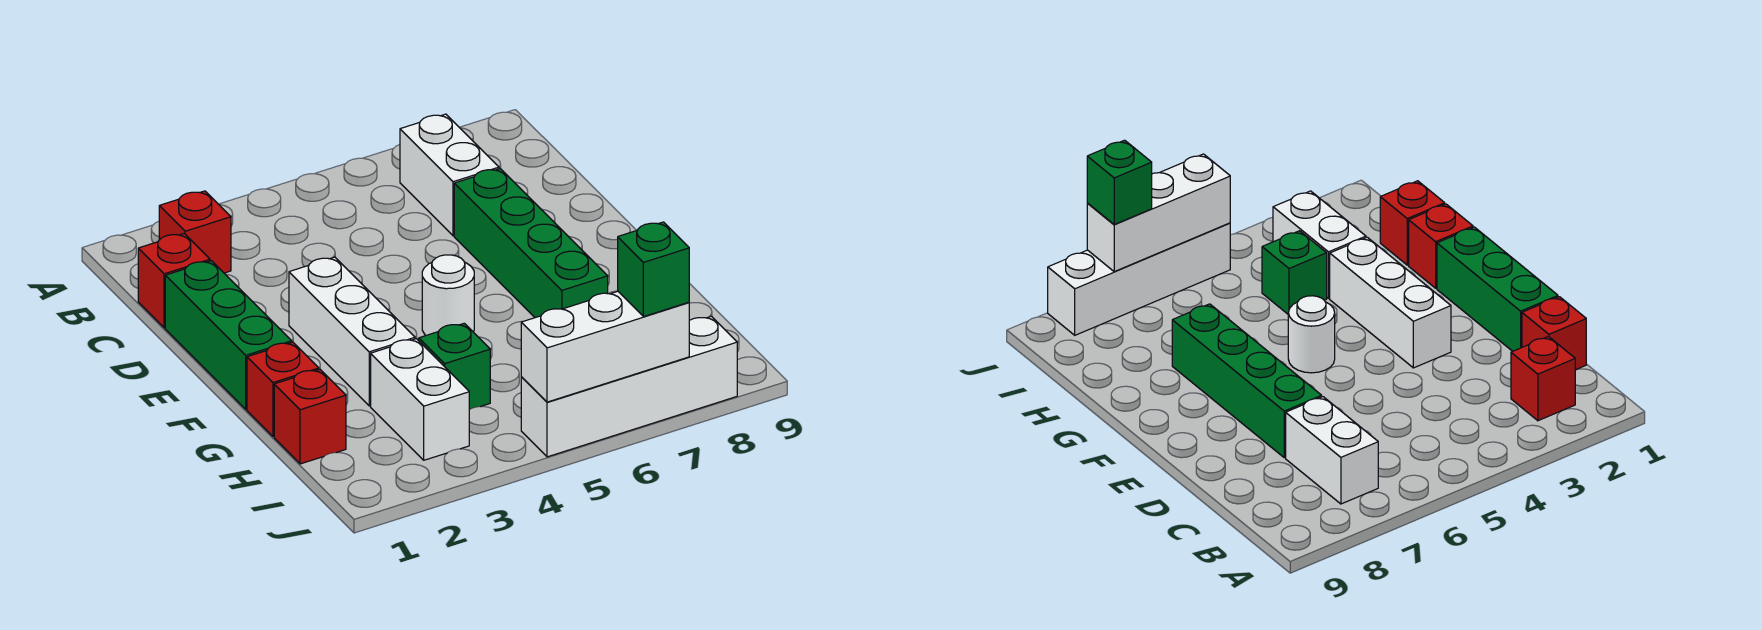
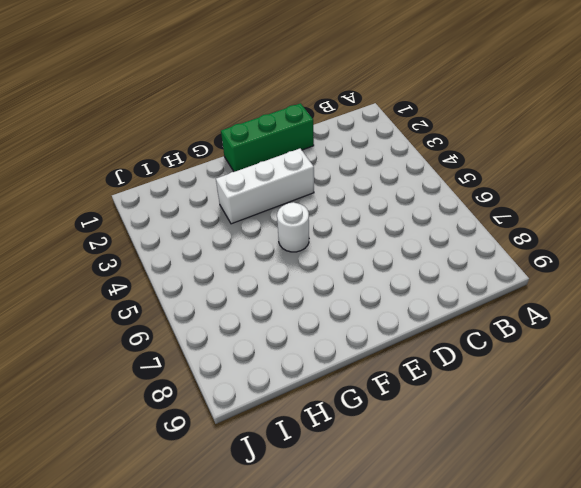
none -> red 1x1 brick [159,191,231,273]
none -> white 1x2 brick [400,114,499,236]
none -> red 1x1 brick [138,234,210,328]

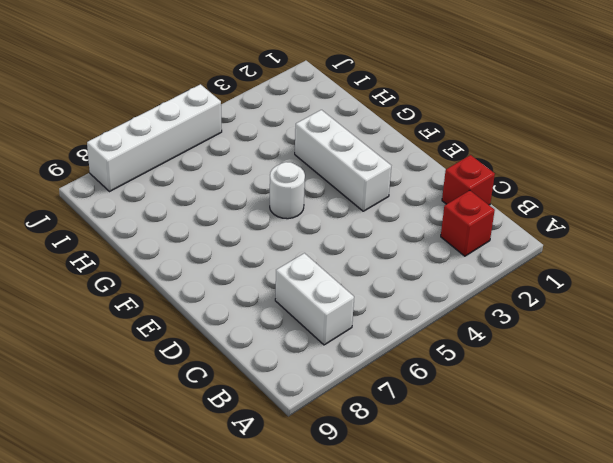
none -> green 1x3 brick [165,261,292,409]
none -> green 1x4 brick [454,169,608,318]
none -> red 1x1 brick [247,342,319,437]

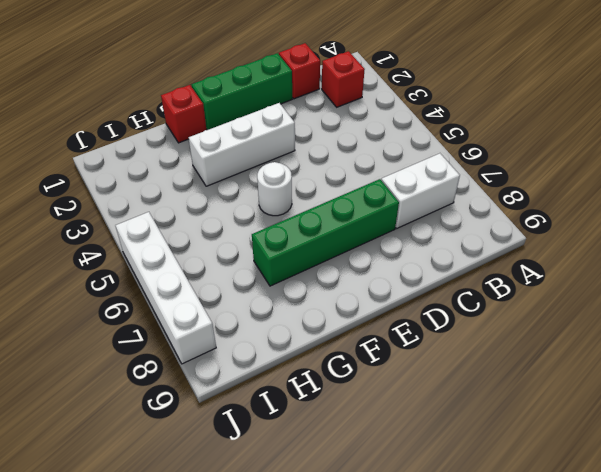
none -> red 1x1 brick [274,370,346,464]
none -> white 1x2 brick [371,339,469,460]
none -> green 1x1 brick [419,323,490,410]

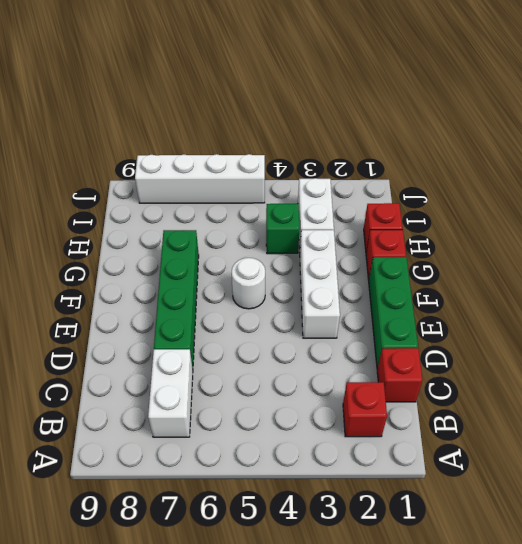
none -> white 1x3 brick [521,291,689,402]
none -> green 1x1 brick [618,222,689,317]

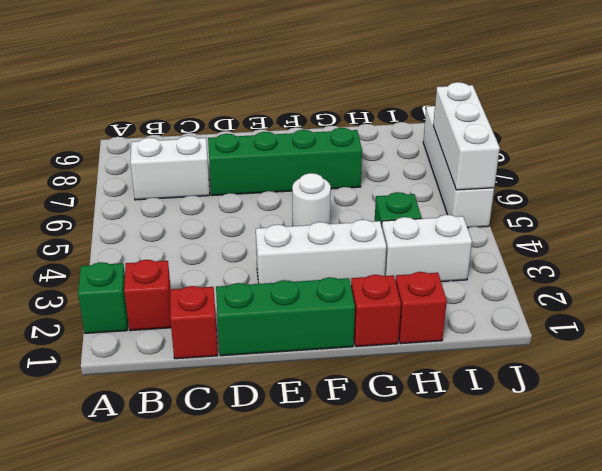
green 1x1 brick [78,262,128,333] -> green 1x1 brick moved to [618,222,689,317]

